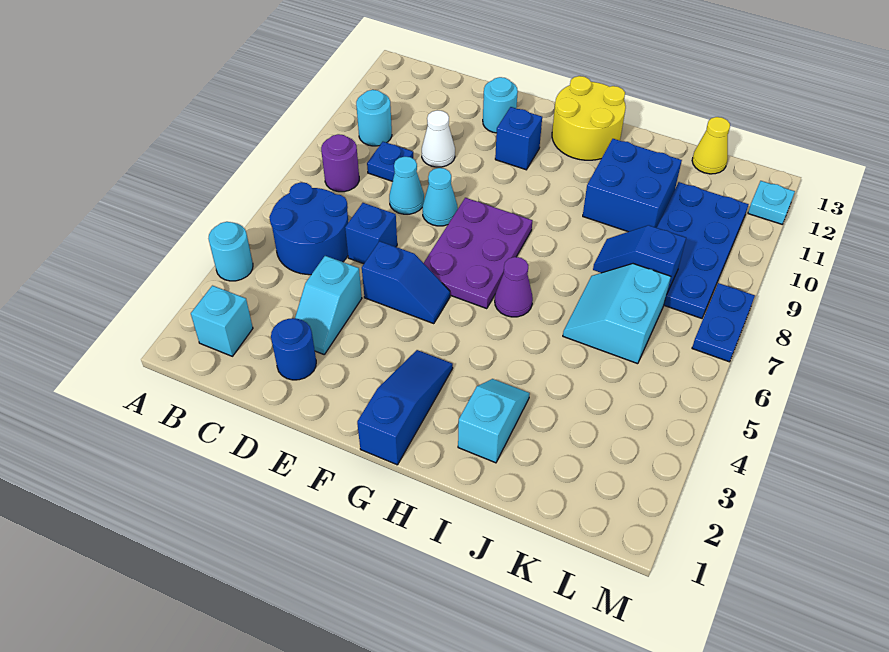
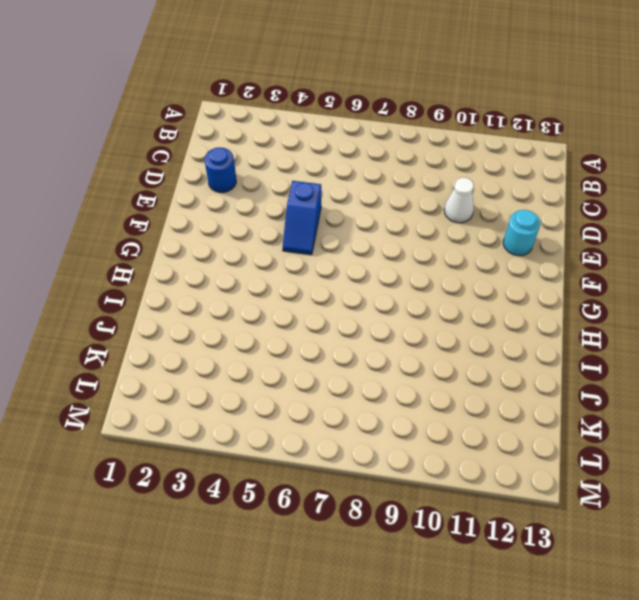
none -> cyan 1x1 round brick [208,222,253,281]
none -> cyan 1x1 brick [191,286,253,356]
none -> blue 2x2 round brick [269,182,348,275]

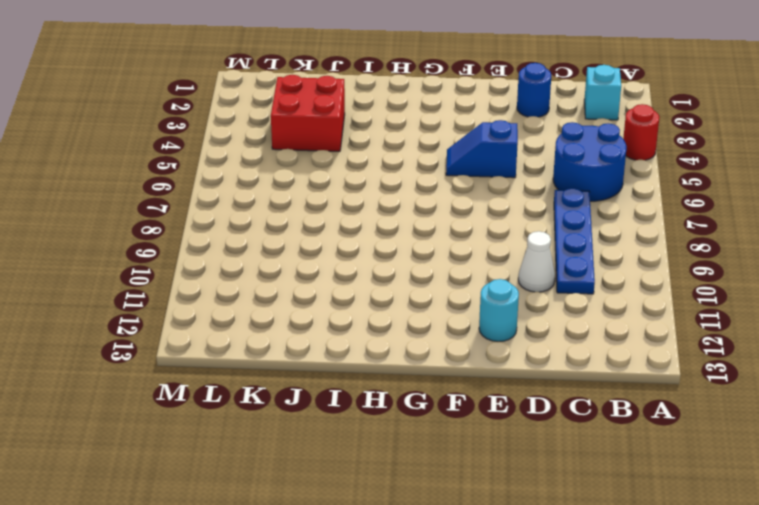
red 1x1 round brick [623,104,659,160] -> cyan 1x1 round brick [208,222,253,281]
blue 1x4 plate [554,188,595,294] -> blue 1x1 plate [367,142,413,181]
red 2x2 brick [271,75,345,151] -> none
none -> purple 1x1 round brick [321,134,359,192]
none -> cyan 1x1 round brick [356,90,392,146]
none -> cyan 1x2 slope [295,256,362,354]

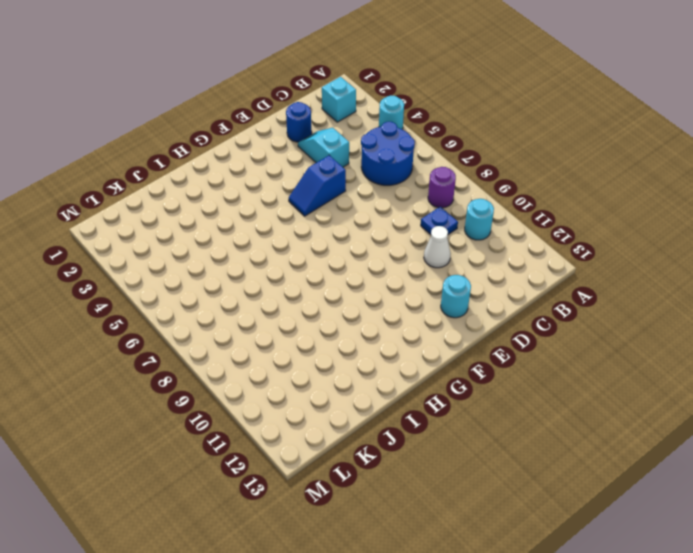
none -> blue 1x1 brick [345,203,397,264]
none -> cyan 1x1 cone [389,157,424,214]
none -> cyan 1x1 cone [422,168,458,226]

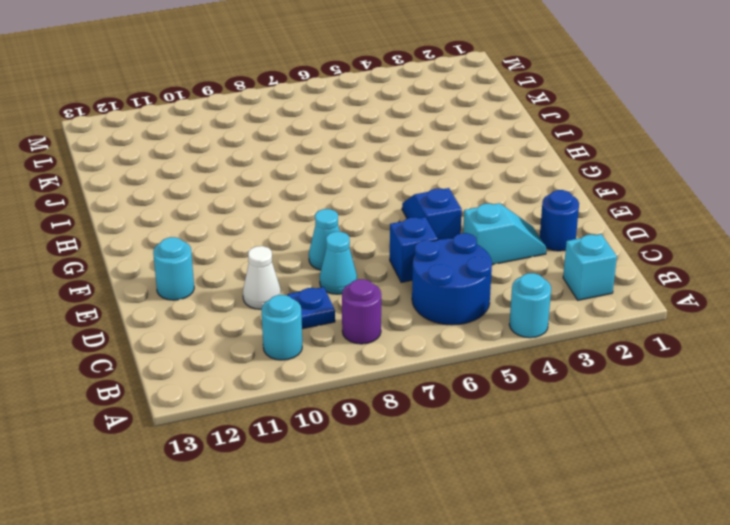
none -> purple 2x3 plate [424,198,532,309]
none -> blue 1x1 brick [495,107,542,170]
none -> blue 1x3 slope [357,350,453,465]

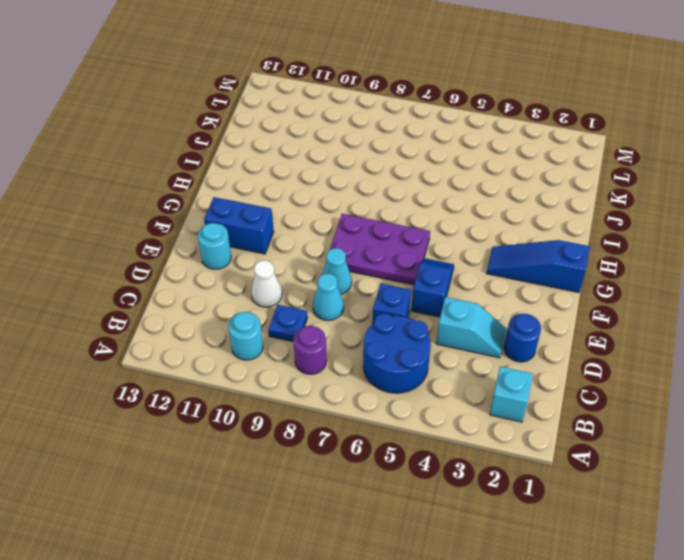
blue 1x2 brick [204,197,274,254] -> blue 1x1 brick [495,107,542,170]
none -> cyan 1x1 round brick [208,222,253,281]
none -> yellow 2x2 round brick [552,76,626,160]
none -> purple 1x1 cone [495,257,533,317]

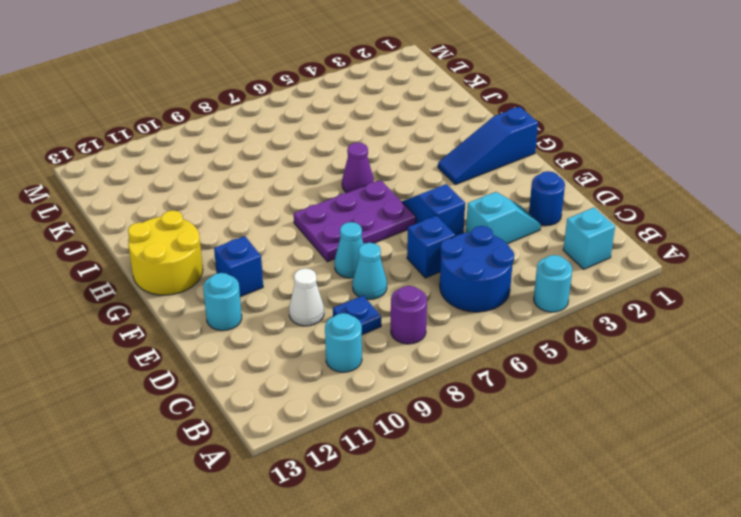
none -> cyan 1x2 slope [458,379,530,463]
none -> blue 2x2 brick [583,139,682,232]
none -> cyan 2x2 slope [563,264,671,364]

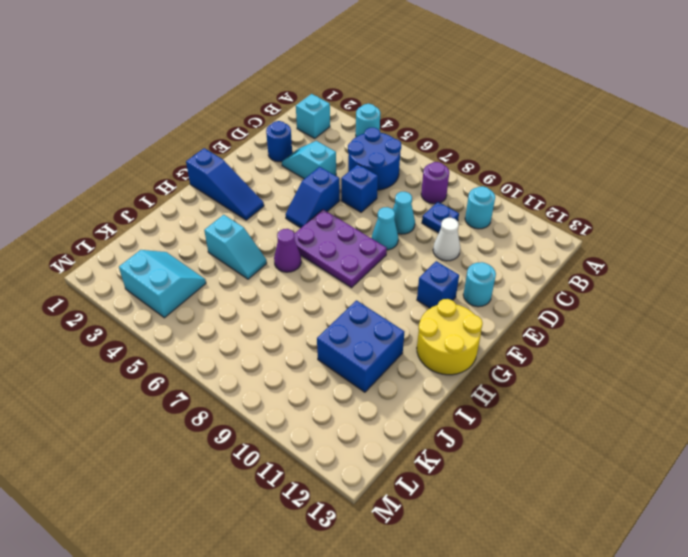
cyan 1x2 slope [204,215,267,279] -> cyan 1x2 slope moved to [458,379,530,463]
cyan 2x2 slope [119,250,206,318] -> cyan 2x2 slope moved to [563,264,671,364]
none -> blue 2x4 plate [657,182,749,318]
none -> yellow 1x1 cone [692,117,730,174]
none -> blue 1x2 plate [692,283,755,362]

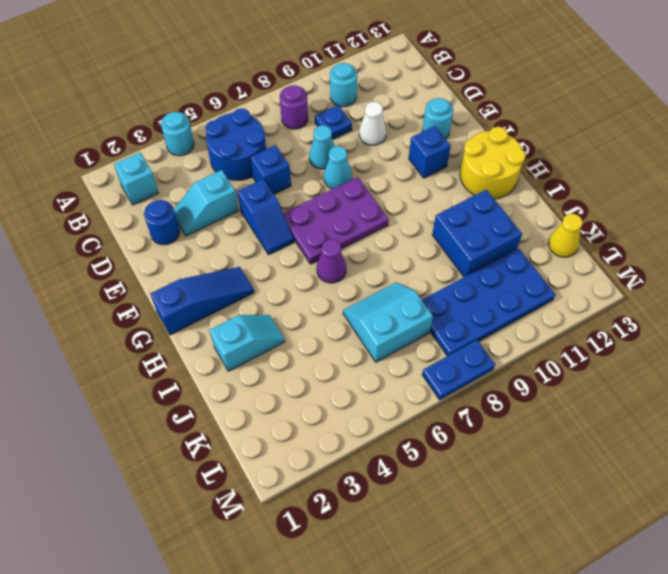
none -> cyan 1x1 plate [748,181,795,224]
none -> blue 1x2 slope [593,225,686,295]

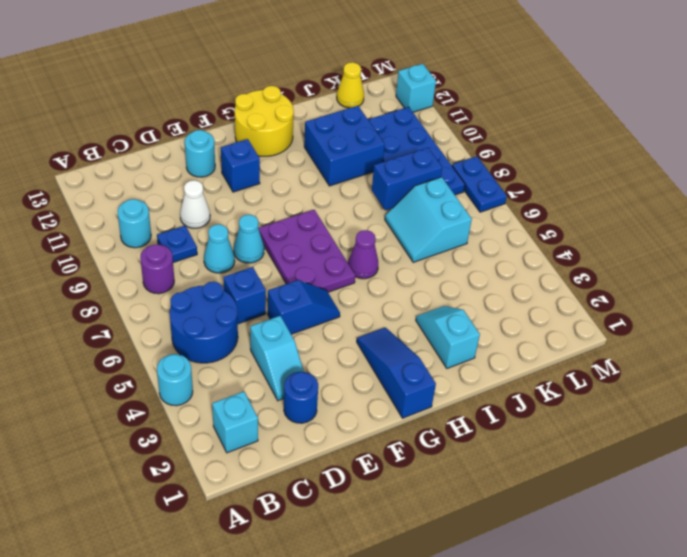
blue 1x2 brick [372,148,442,210] -> blue 1x2 slope [593,225,686,295]
cyan 1x1 brick [396,64,436,112] -> cyan 1x1 plate [748,181,795,224]

